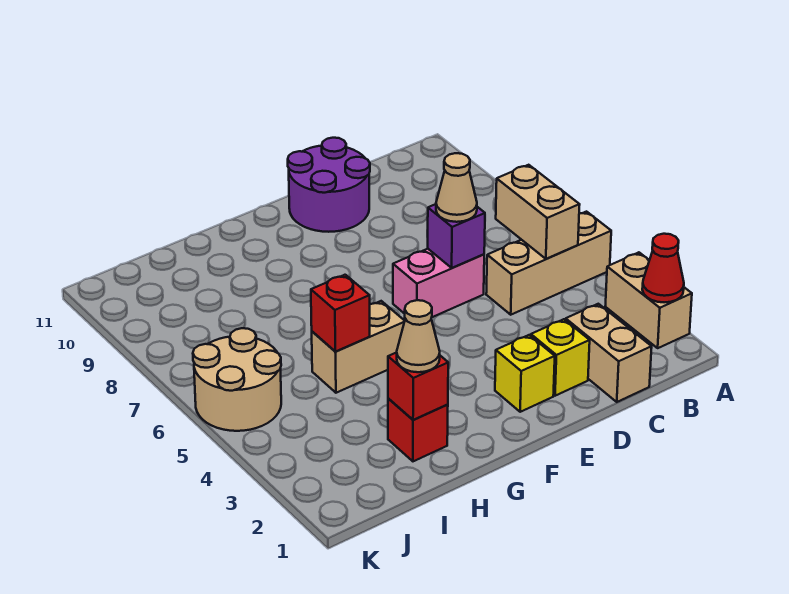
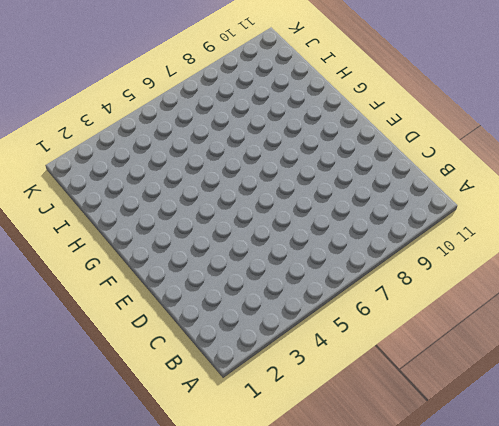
none -> tan 1x2 brick [605,252,692,348]
none -> tan 1x3 brick [486,212,611,315]
none -> tan 1x2 brick [566,304,652,402]

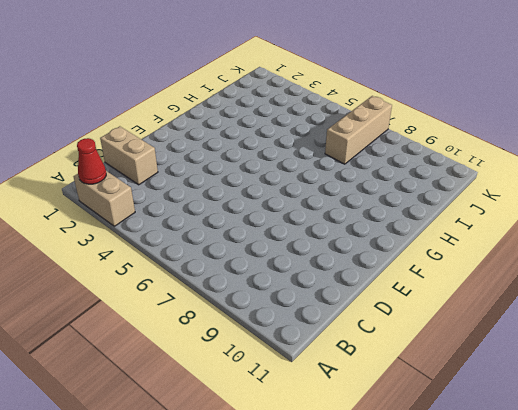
tan 1x3 brick [325,96,392,164] -> tan 1x3 brick moved to [486,212,611,315]
none -> yellow 1x1 brick [531,319,590,396]
none -> pink 1x2 brick [393,249,484,317]
none -> purple 2x2 round brick [288,138,370,232]

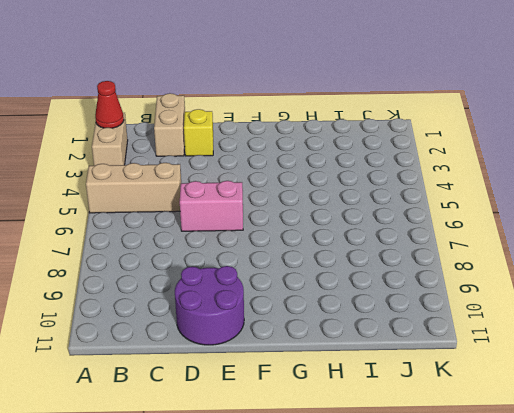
none -> yellow 1x1 brick [495,335,555,412]
none -> tan 1x2 brick [312,301,405,393]
none -> red 1x1 brick [388,398,448,461]

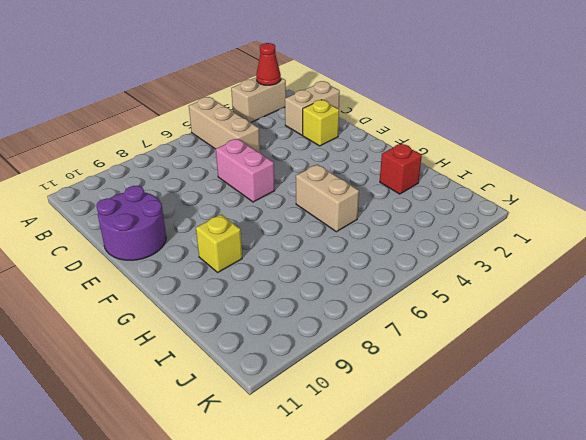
yellow 1x1 brick [196,214,242,272] -> yellow 1x1 brick moved to [495,335,555,412]
none -> tan 2x2 round brick [193,328,281,431]
none -> tan 1x2 brick [496,165,580,259]
none -> purple 1x1 brick [427,204,485,268]

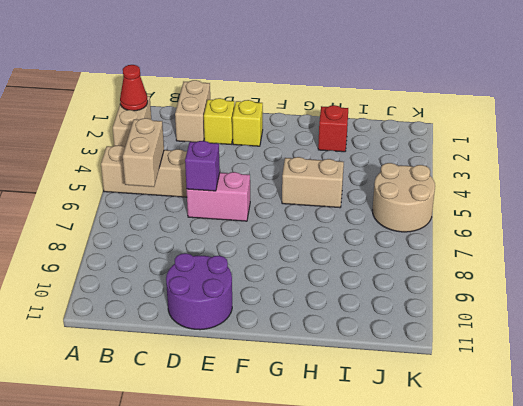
none -> red 1x1 brick [388,352,448,420]
none -> red 1x1 brick [311,275,370,352]
none -> tan 1x1 cone [436,153,477,222]

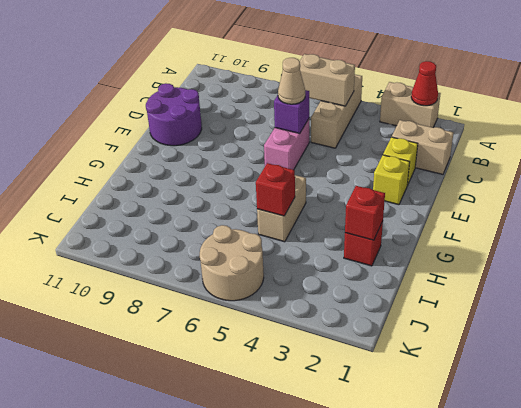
none -> tan 1x1 cone [397,300,440,372]

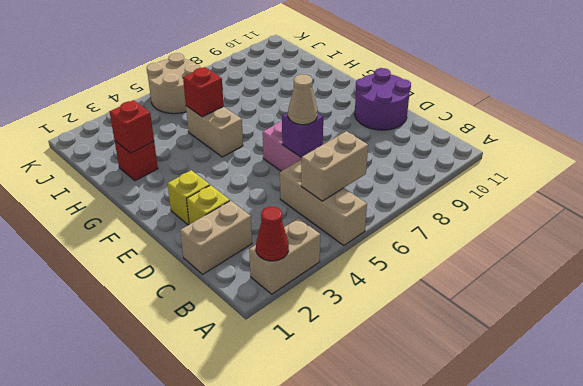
none -> tan 1x1 cone [397,300,440,372]

